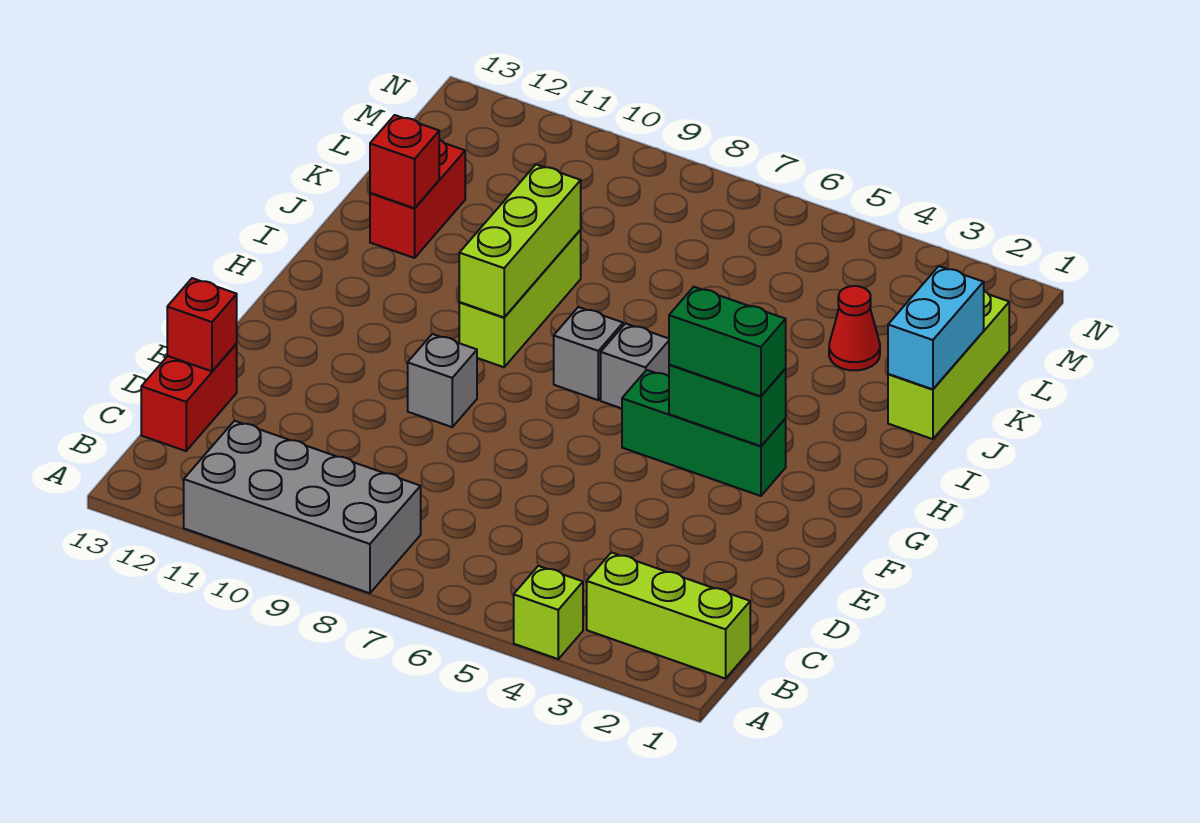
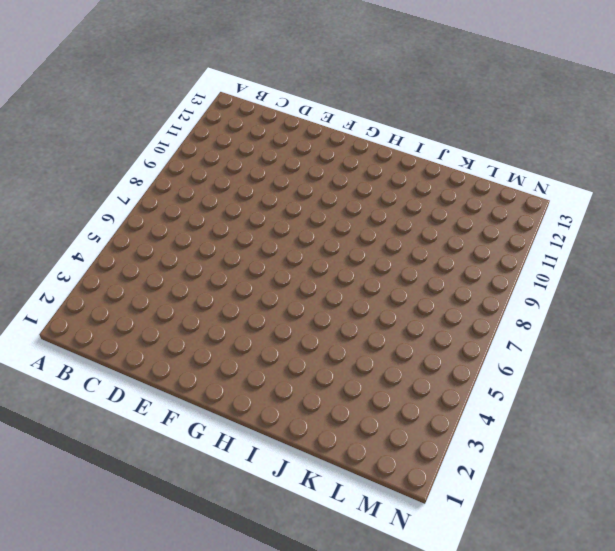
none -> lime 1x1 brick [514,566,583,659]
none -> grey 2x4 brick [184,421,421,593]
none -> lime 1x3 brick [587,552,750,679]

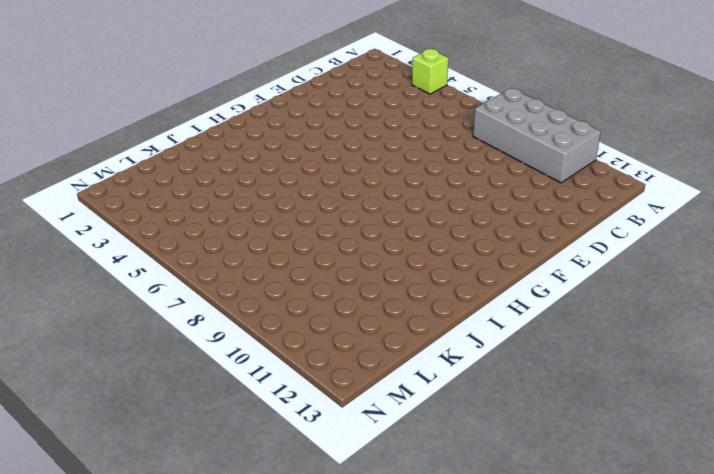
none -> lime 1x3 brick [587,552,750,679]
none -> red 1x2 brick [141,343,237,451]
none -> grey 1x1 brick [408,334,477,427]

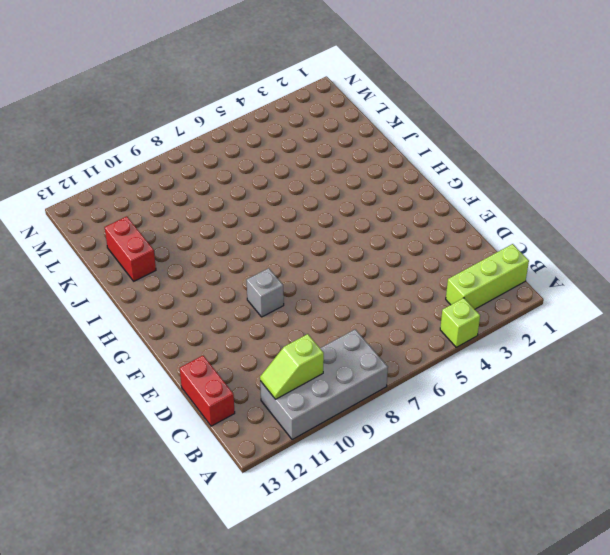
lime 1x2 slope [260,334,324,399] -> none
none -> green 1x3 brick [622,370,786,496]
none -> grey 1x1 brick [601,324,669,408]
none -> grey 1x1 brick [554,307,623,400]

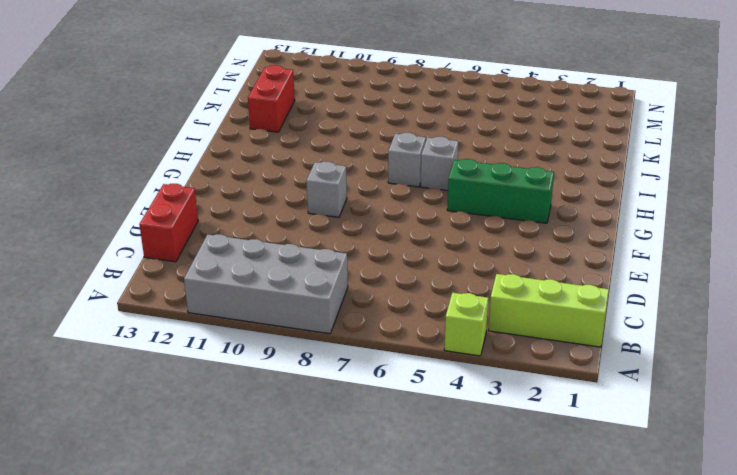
none -> lime 1x3 brick [459,230,581,367]
none -> lime 1x3 brick [888,291,1009,439]
none -> red 1x1 cone [829,286,880,370]

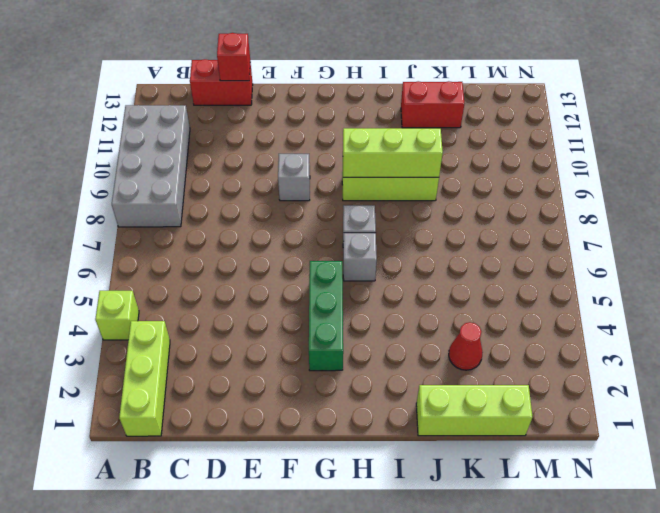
none -> green 1x2 brick [669,365,786,446]
none -> cyan 1x2 brick [888,266,984,389]
none -> red 1x1 brick [370,115,439,208]

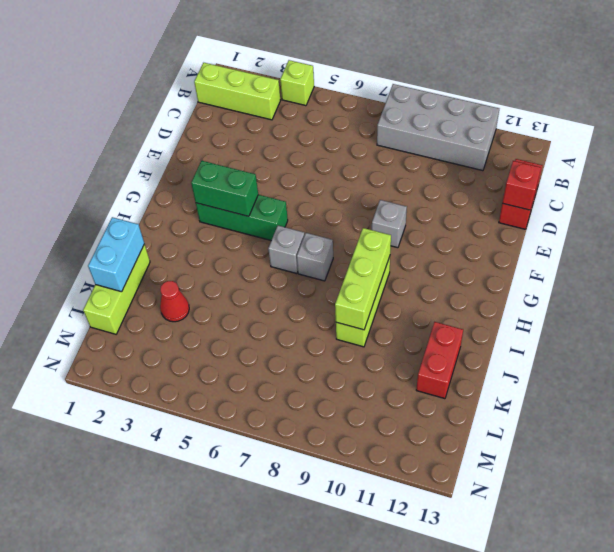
none -> red 1x1 brick [370,115,439,208]
none -> green 1x2 brick [669,287,786,396]

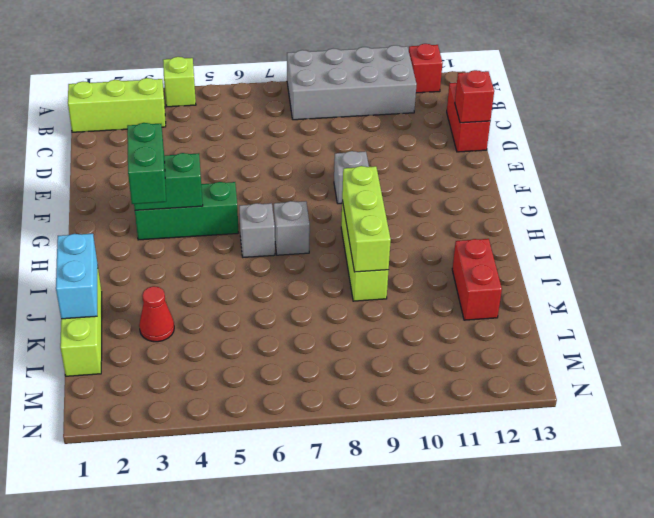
red 1x1 brick [409,44,443,93] -> red 1x1 brick moved to [370,115,439,208]
green 1x2 brick [127,123,166,204] -> green 1x2 brick turned to [669,287,786,396]

